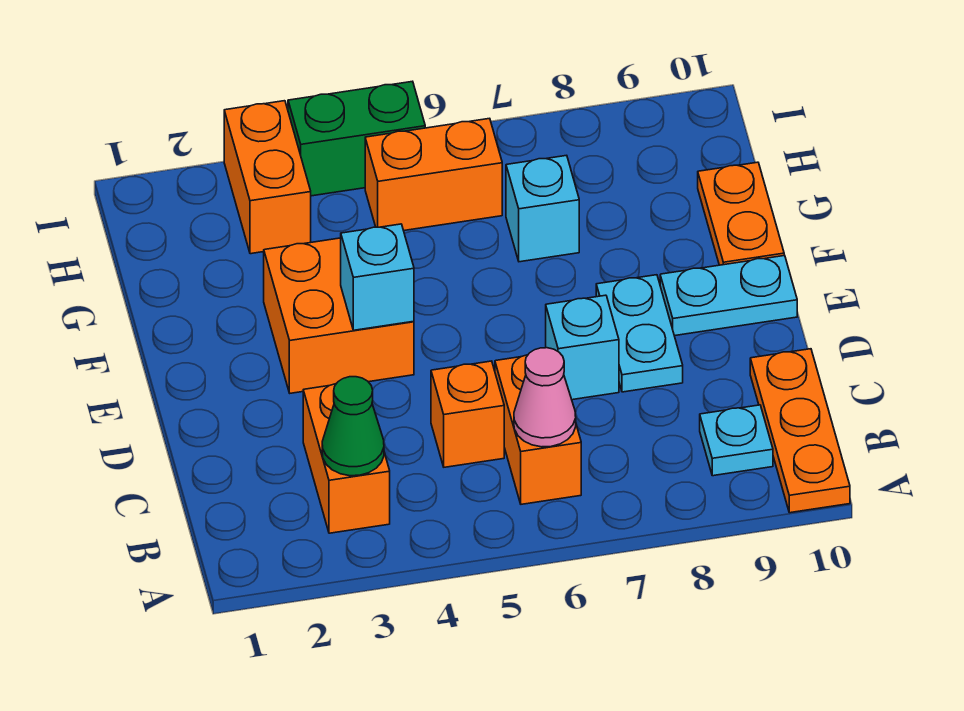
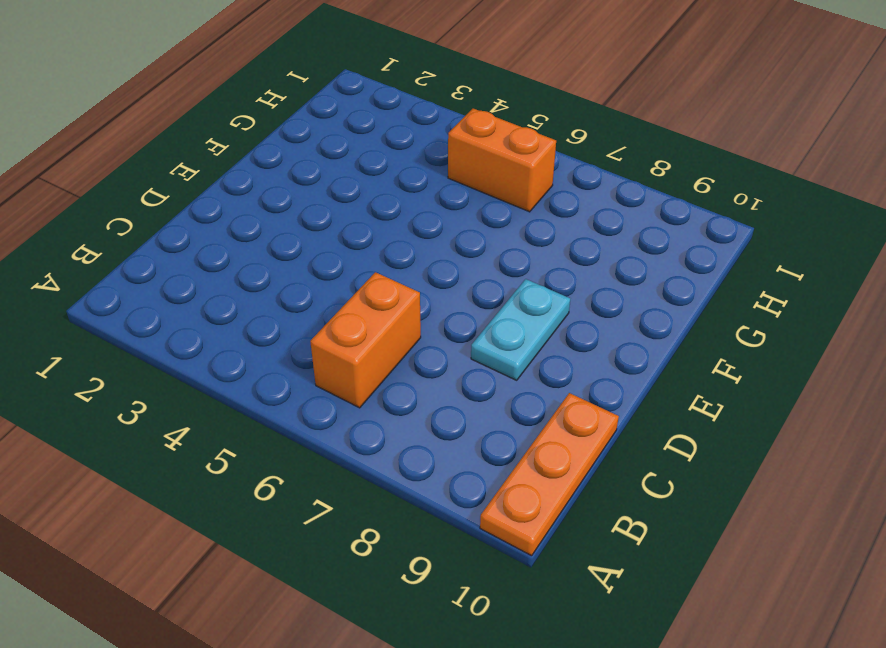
none -> orange 1x2 brick [303,384,390,533]
none -> cyan 1x1 plate [700,405,773,476]
none -> orange 1x1 brick [431,361,504,467]

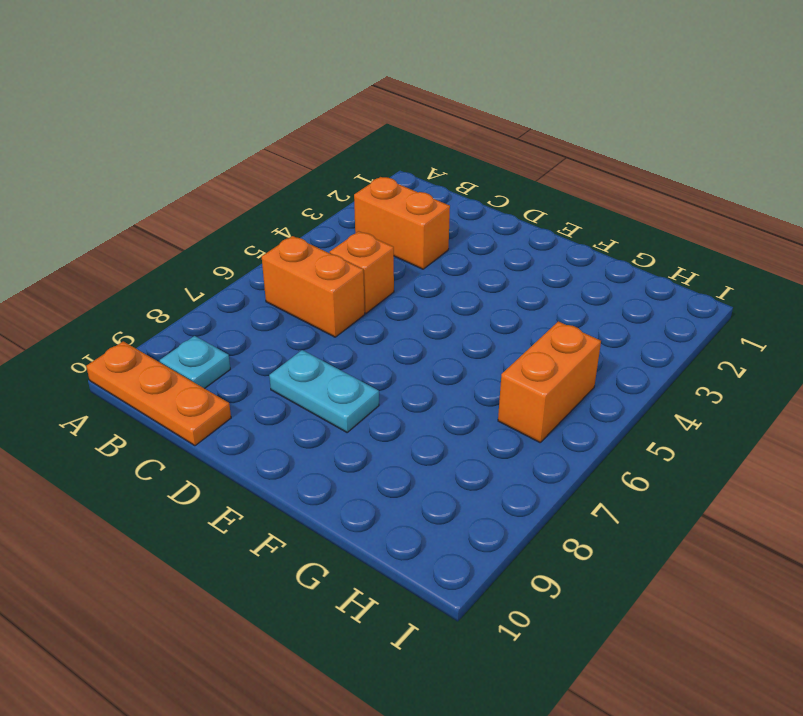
none -> cyan 1x1 brick [546,295,619,400]
none -> orange 2x2 brick [264,238,414,393]
none -> cyan 1x2 plate [660,255,797,336]

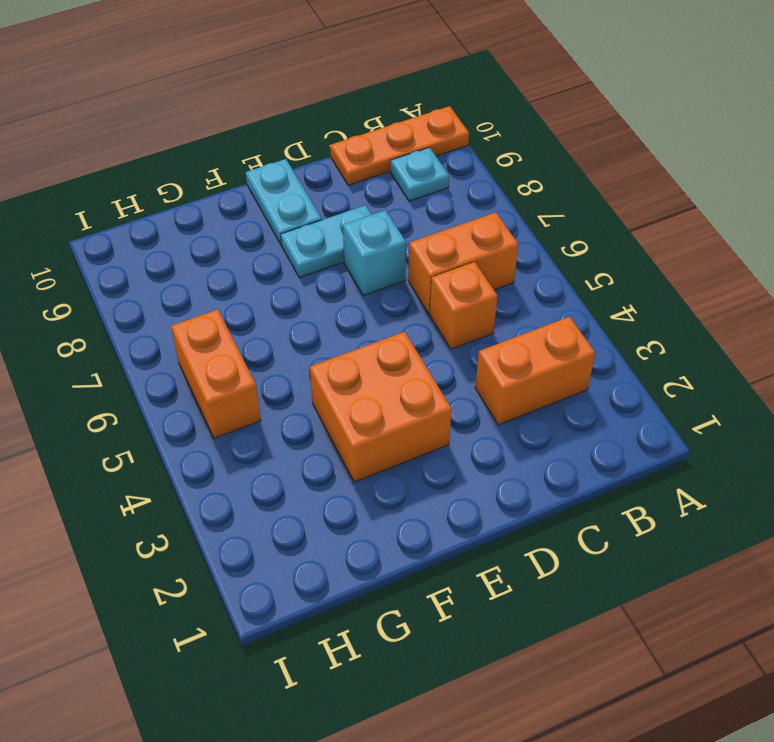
none -> orange 1x2 plate [698,162,784,265]
none -> cyan 1x1 brick [506,155,579,262]
none -> orange 1x2 brick [224,101,311,254]

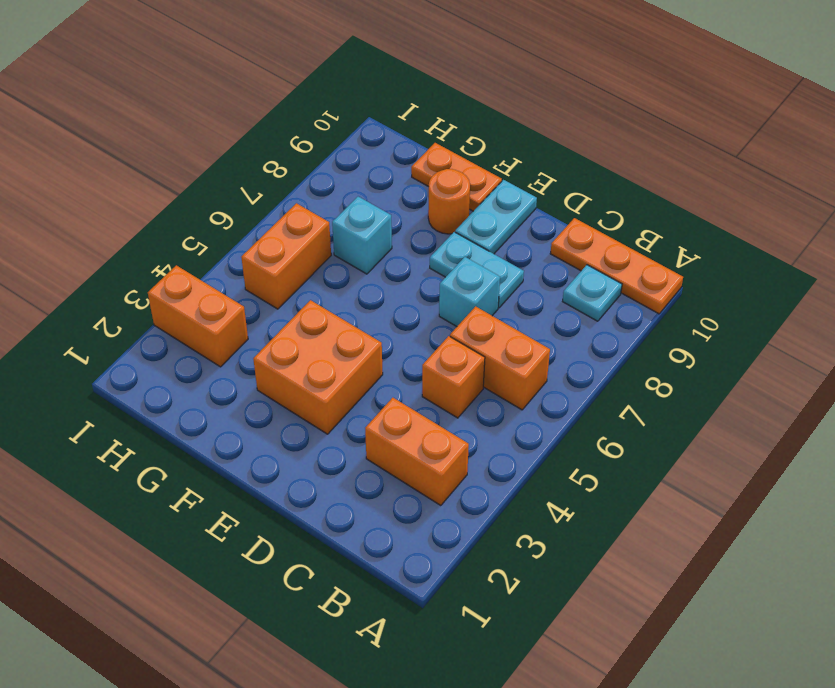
orange 1x1 round brick [428,169,470,234] -> none
none -> green 1x2 brick [288,81,425,196]
none -> green 1x1 cone [322,377,384,476]
none -> pink 1x1 cone [514,348,576,447]

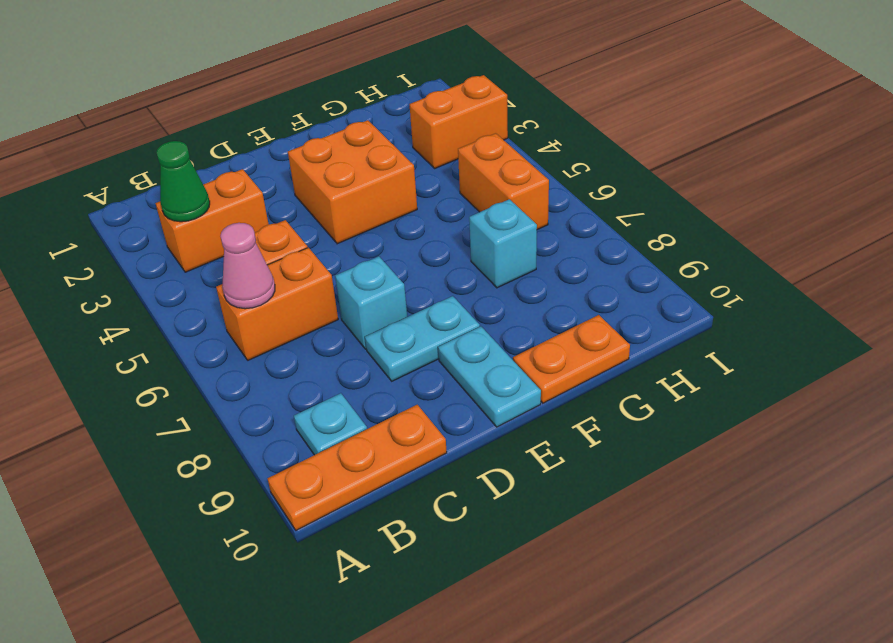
none -> green 1x2 brick [288,81,425,196]
none -> cyan 1x1 brick [341,224,414,330]

